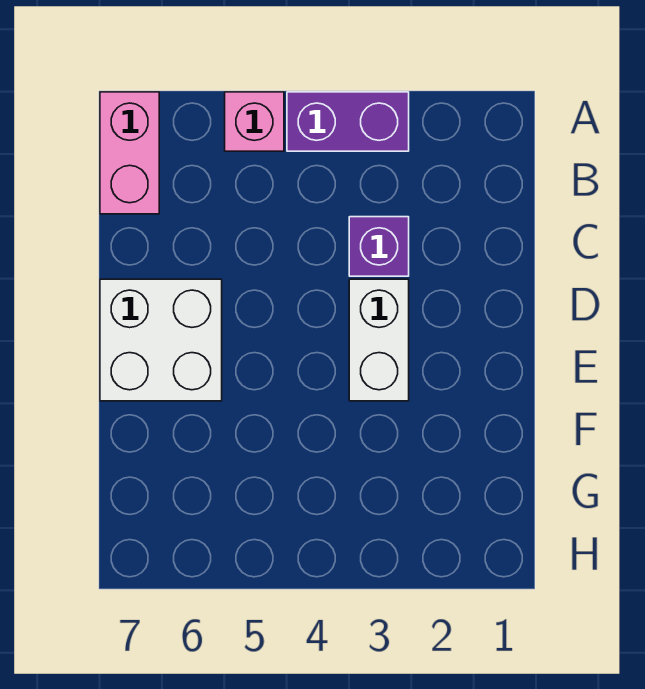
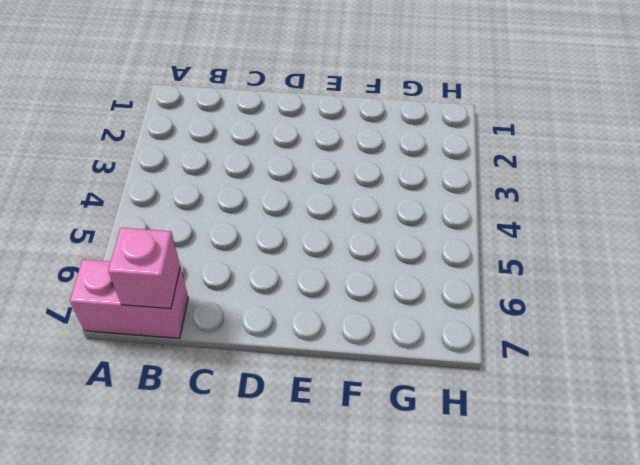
pink 1x1 brick [108,228,180,309] -> pink 1x1 brick moved to [225,92,284,151]
none -> purple 1x2 brick [287,92,409,151]
none -> purple 1x1 brick [349,217,409,276]

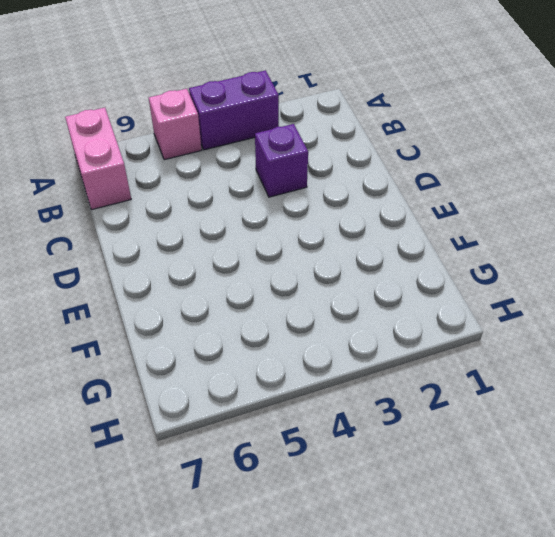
none -> white 1x2 brick [349,279,409,401]
none -> white 2x2 brick [100,279,222,401]

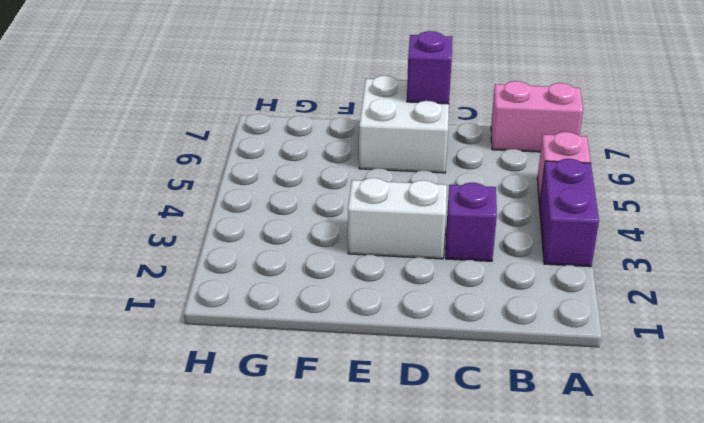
purple 1x1 brick [407,31,452,104] -> none

